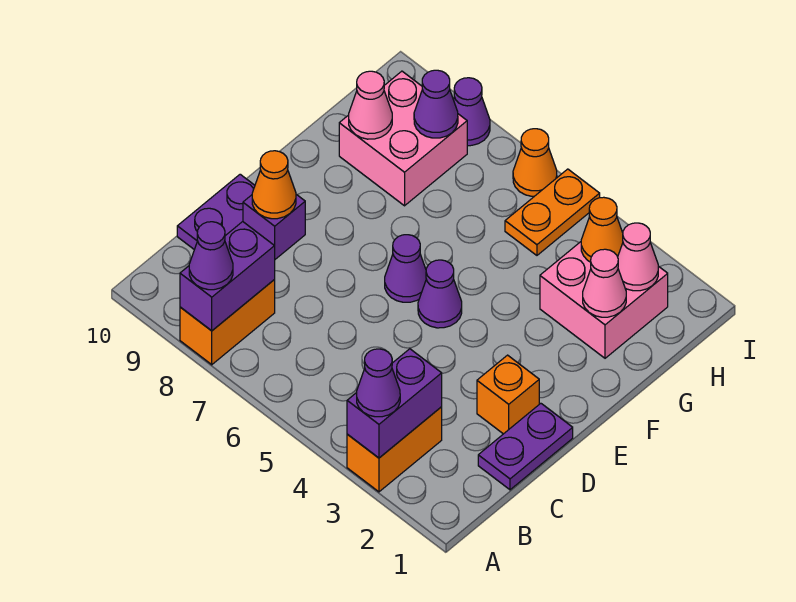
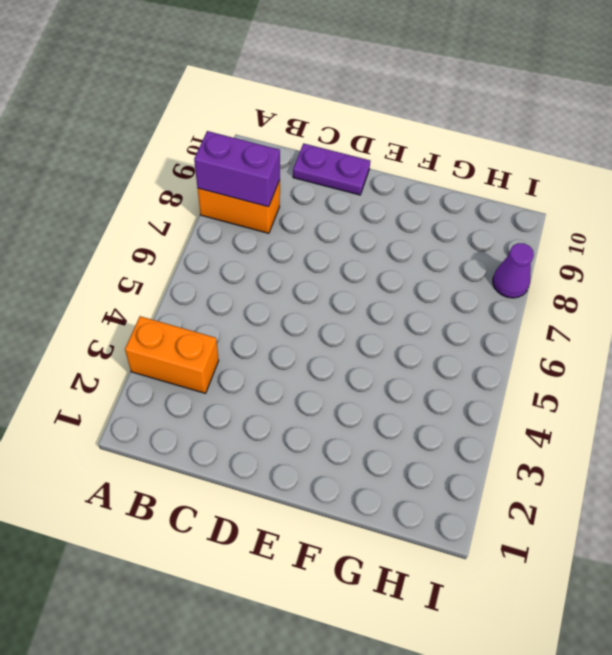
none -> purple 1x2 plate [478,403,573,490]
none -> orange 1x1 brick [477,355,539,434]
none -> purple 1x1 brick [243,194,305,259]

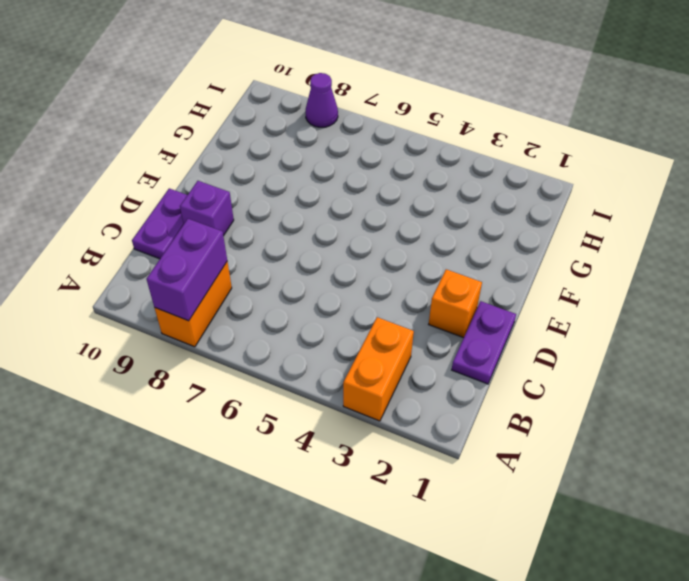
none -> purple 1x1 cone [418,260,462,328]
none -> purple 1x1 cone [385,235,426,302]
none -> pink 2x2 brick [540,242,668,358]

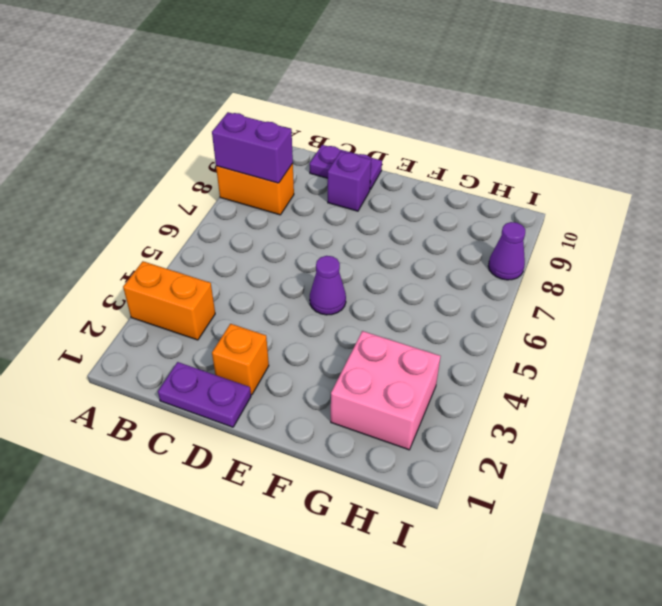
none -> purple 1x1 cone [385,235,426,302]
none -> pink 2x2 brick [339,71,467,206]
none -> orange 1x2 plate [505,169,600,255]

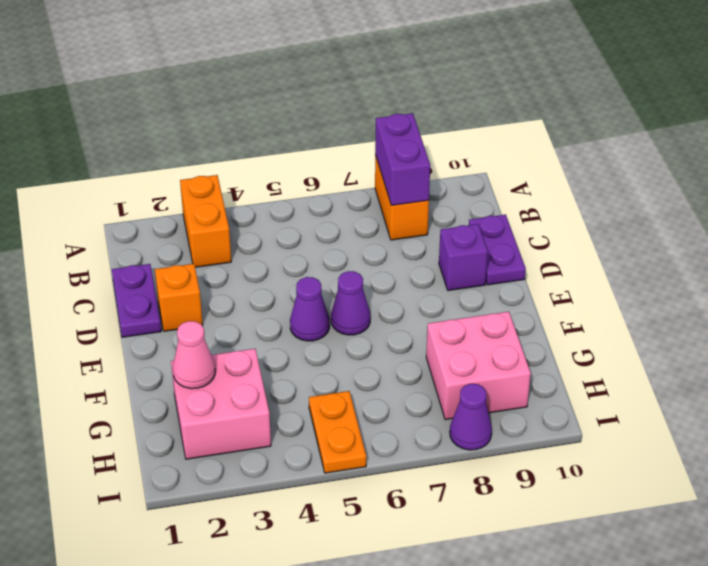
none -> orange 1x1 cone [513,129,557,196]
none -> purple 1x2 brick [347,349,442,458]
none -> orange 1x1 cone [252,151,296,219]

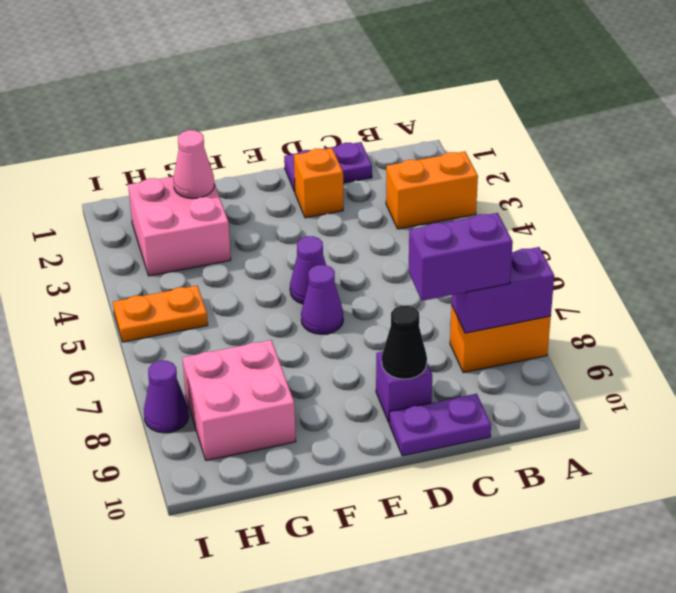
purple 1x2 brick [408,213,513,301] -> purple 1x2 brick moved to [347,349,442,458]
black 1x1 cone [382,306,427,379] -> orange 1x1 cone [252,151,296,219]
none -> orange 1x1 cone [513,129,557,196]
none -> pink 1x1 cone [349,71,392,139]
none -> pink 1x1 cone [618,223,658,291]

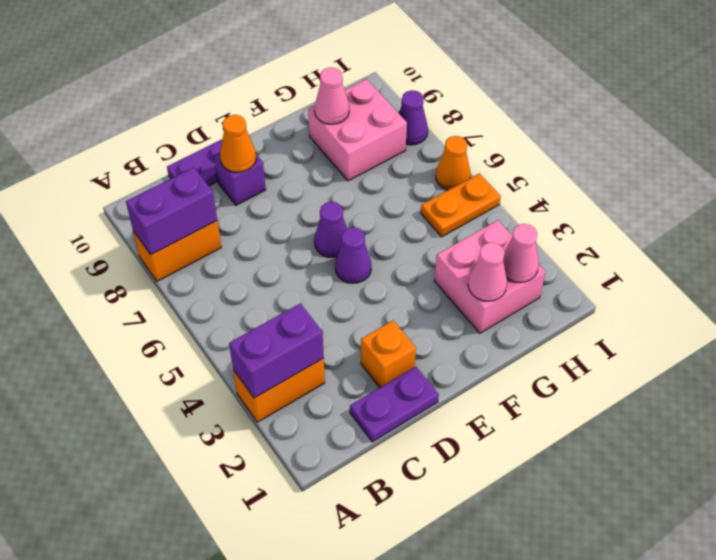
none -> orange 1x1 cone [581,197,623,262]
none -> purple 1x1 cone [414,70,458,138]
none -> purple 1x1 cone [357,349,400,417]

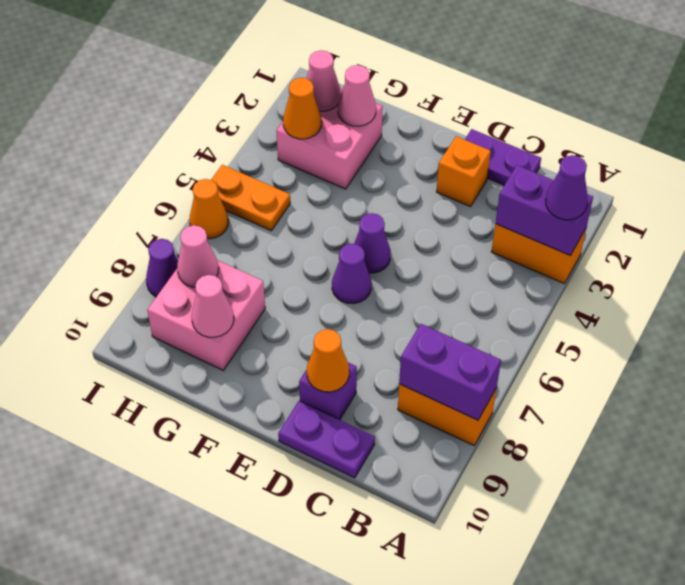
pink 1x1 cone [177,225,219,287] -> purple 1x1 cone [414,70,458,138]
none -> purple 1x1 cone [189,222,233,290]

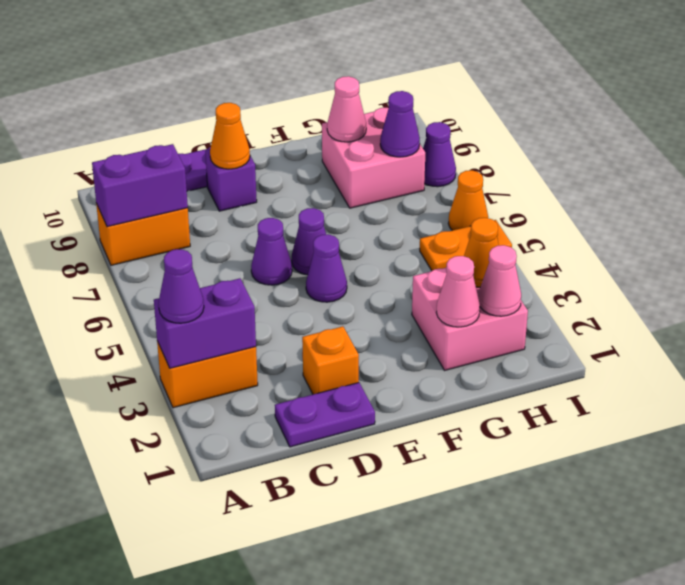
purple 1x1 cone [251,218,292,285] -> purple 1x1 cone moved to [189,222,233,290]

